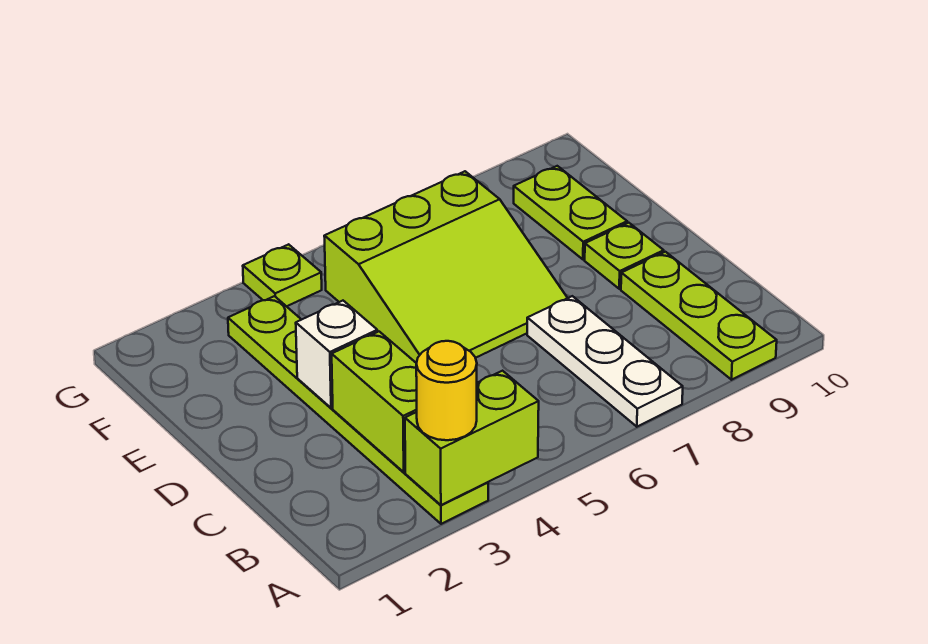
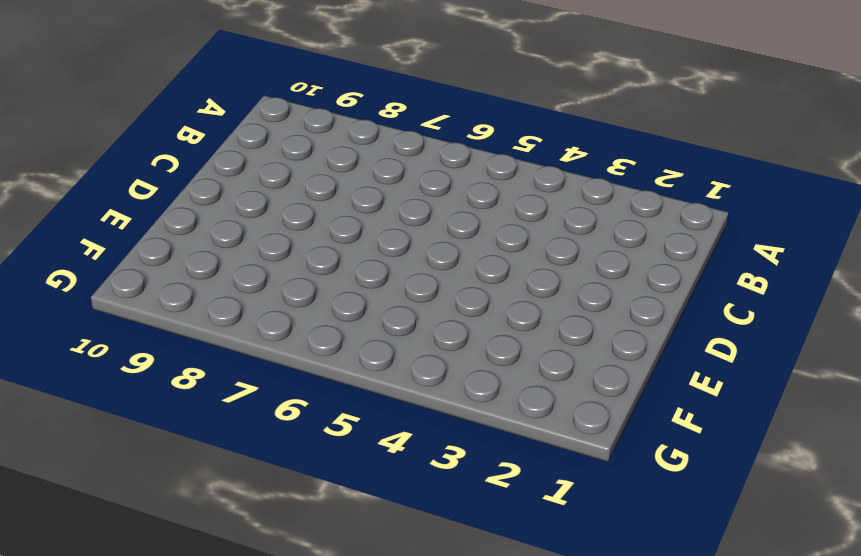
none -> lime 1x6 plate [228,296,488,524]
none -> white 1x3 plate [527,296,683,427]

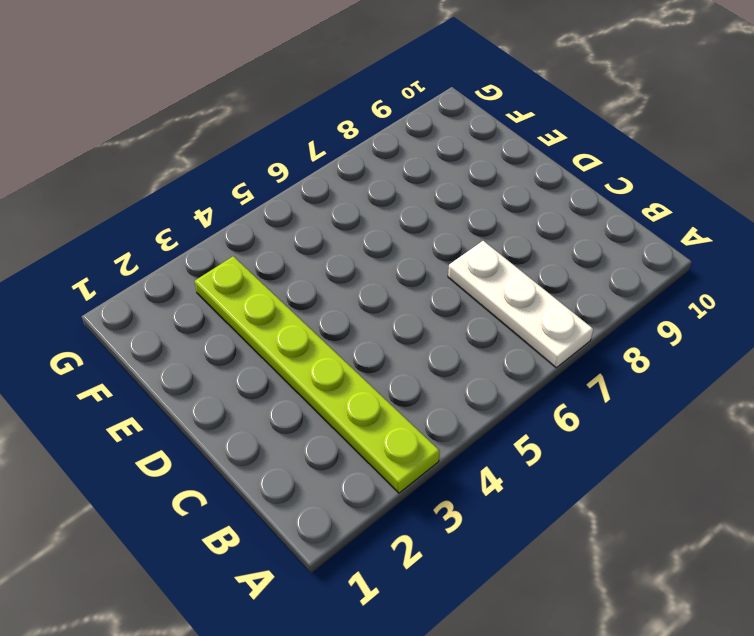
none -> lime 1x3 plate [621,252,777,380]
none -> lime 3x3 slope [324,171,567,363]

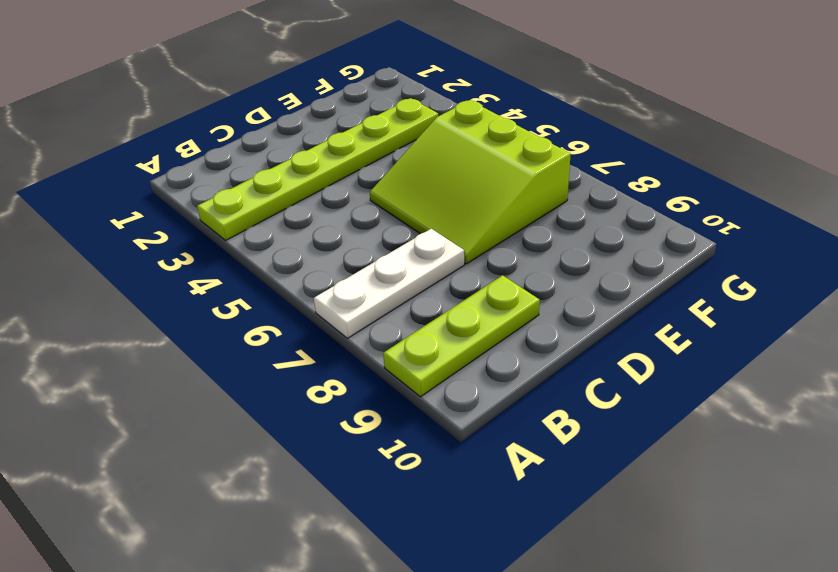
none -> lime 1x1 plate [585,223,664,289]
none -> lime 1x2 plate [514,166,627,259]

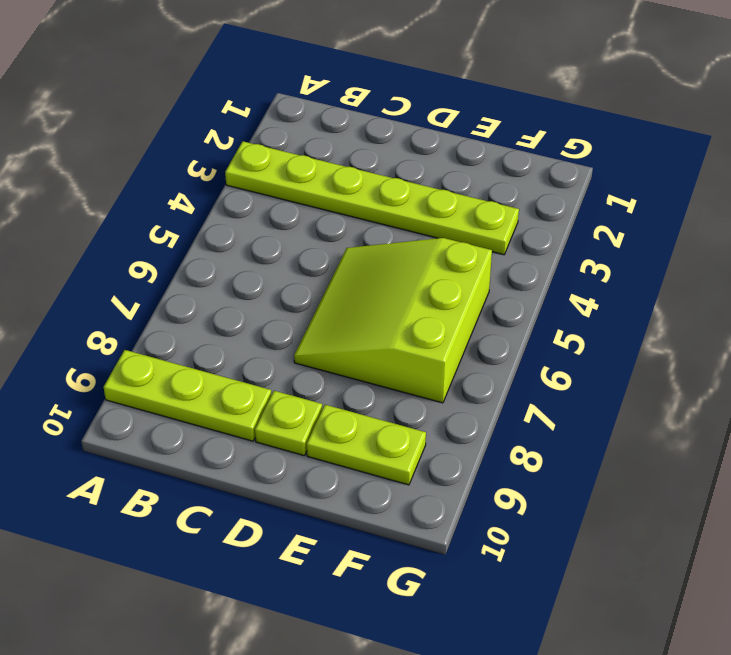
none -> white 1x3 plate [527,296,683,427]
none -> lime 1x1 plate [243,244,322,306]

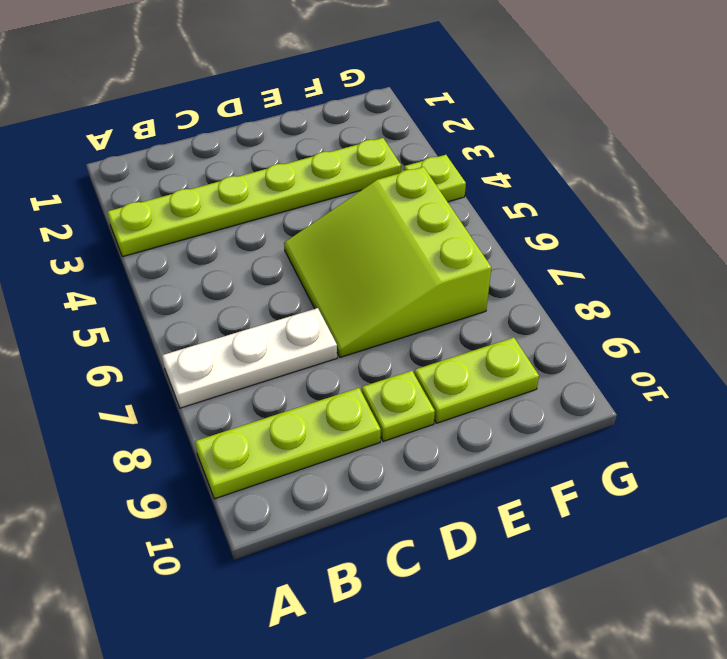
none -> lime 1x2 brick [405,371,539,505]
none -> lime 1x2 brick [332,332,417,472]

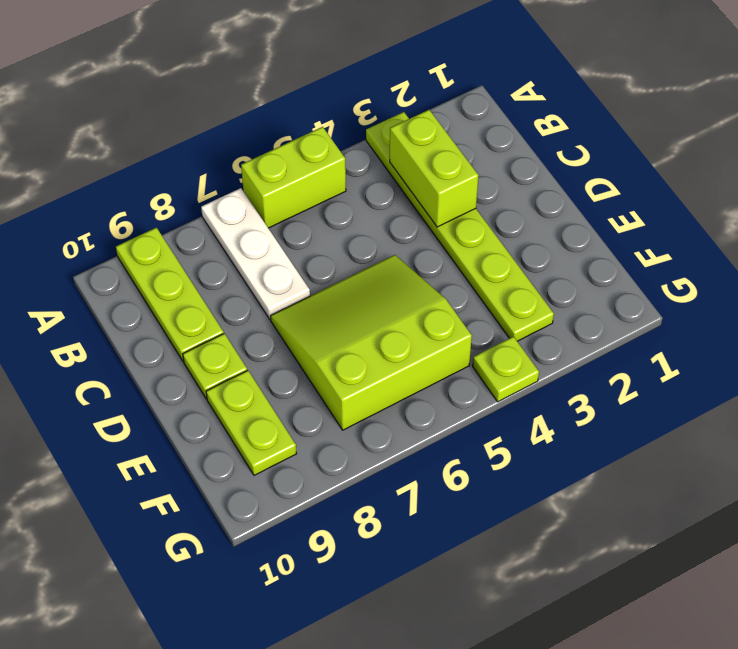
lime 1x2 brick [241,127,346,228] -> lime 1x2 brick moved to [405,371,539,505]
none -> white 1x1 brick [296,301,377,408]
none -> yellow 1x1 round brick [416,341,477,440]

